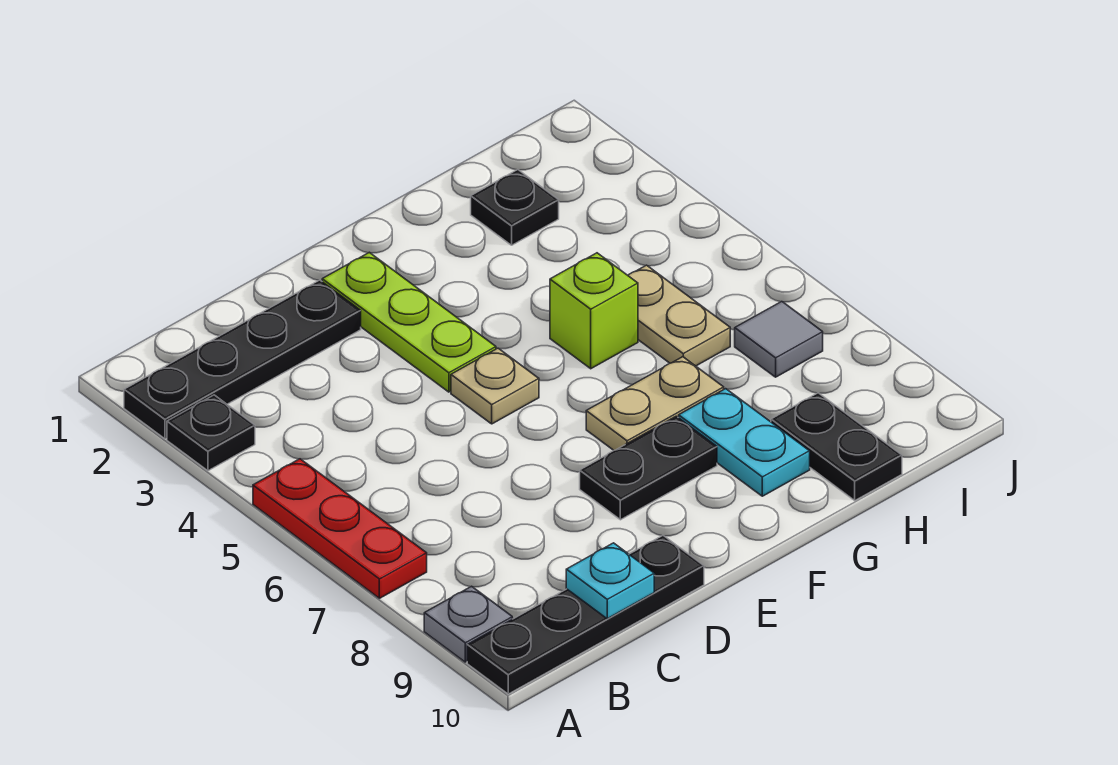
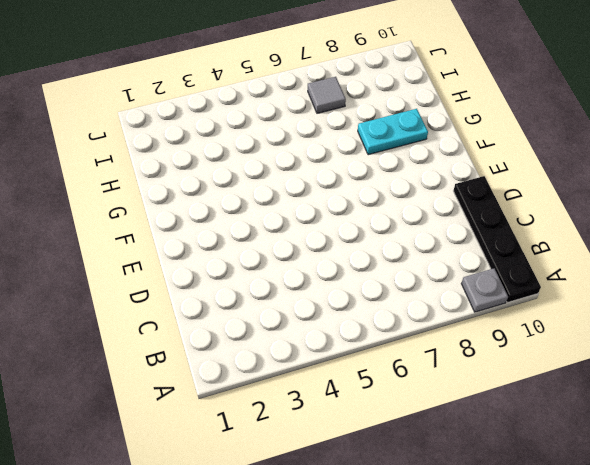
none -> black 1x4 plate [124,280,361,439]
none -> black 1x1 plate [167,395,255,471]
none -> red 1x3 plate [253,459,427,598]

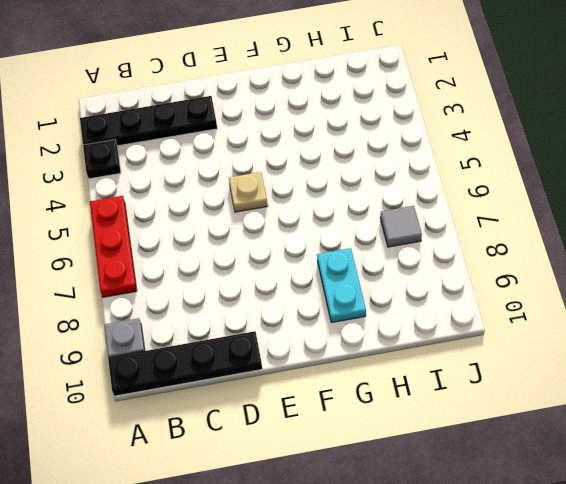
none -> lime 1x3 plate [322,252,496,392]
none -> black 1x2 plate [580,416,717,520]
none -> tan 1x2 plate [586,357,724,450]

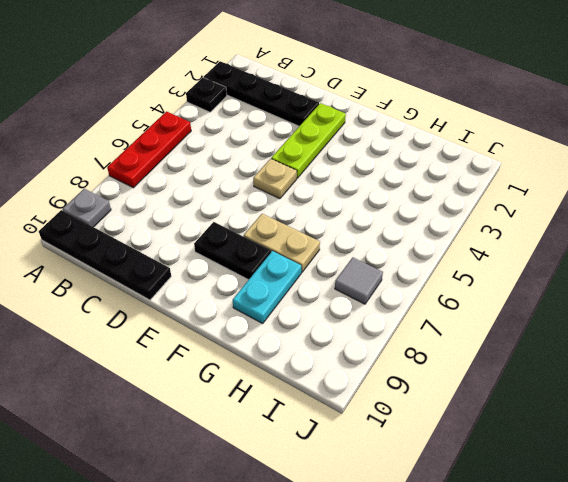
none -> lime 1x1 brick [550,253,638,369]
none -> black 1x1 plate [471,170,559,245]
none -> tan 1x2 plate [628,265,730,366]

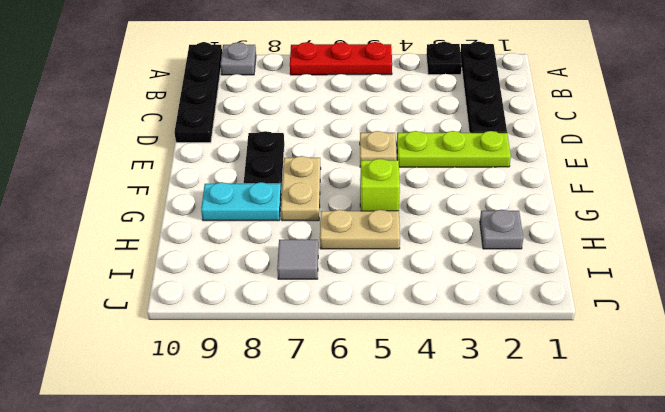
grey 1x1 plate [480,210,523,249] -> black 1x1 plate [471,170,559,245]
none -> black 1x2 plate [771,393,902,500]
none -> cyan 1x1 plate [566,543,654,619]

